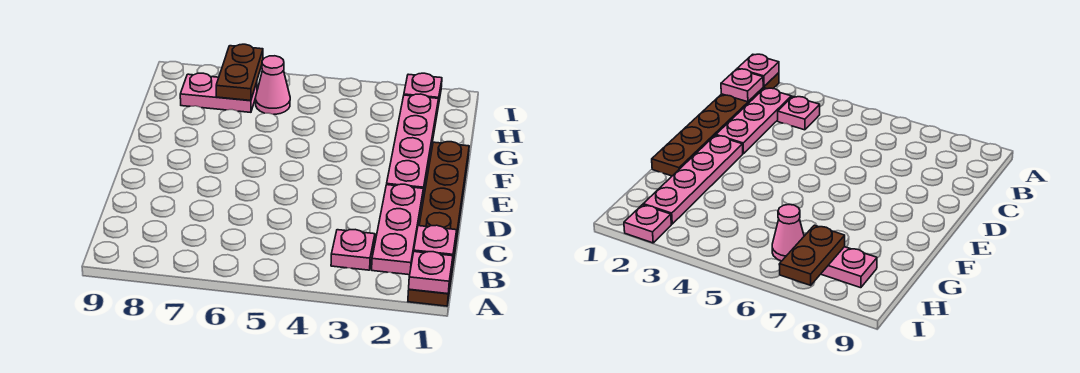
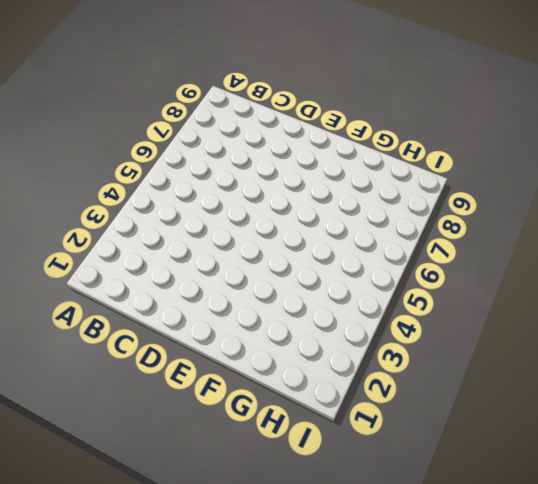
none -> brown 1x6 plate [408,142,469,306]
none -> pink 1x3 plate [372,184,423,275]

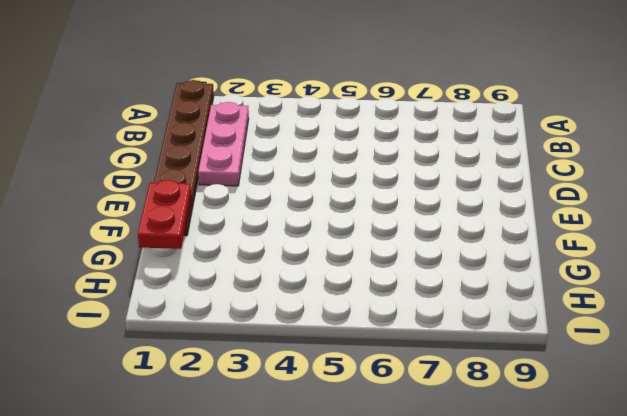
red 1x2 plate [138,180,191,249] -> none
none -> pink 1x1 plate [331,230,375,270]
none -> pink 1x4 plate [387,94,439,196]

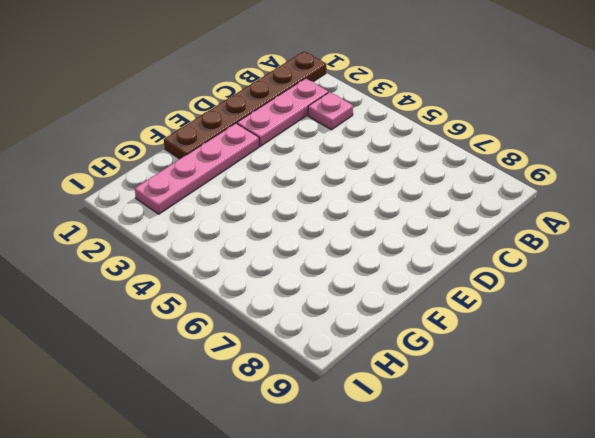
none -> pink 1x1 cone [256,56,290,114]
none -> pink 1x2 plate [180,73,257,112]

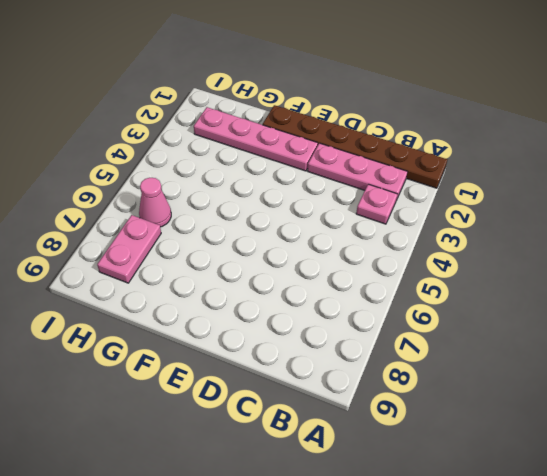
none -> pink 1x1 plate [404,73,442,106]
none -> pink 1x1 plate [409,252,453,294]

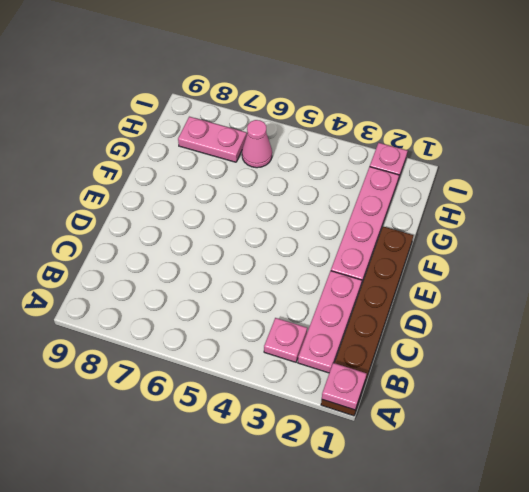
none -> pink 1x1 plate [414,225,457,264]
none -> brown 1x2 plate [216,44,263,101]

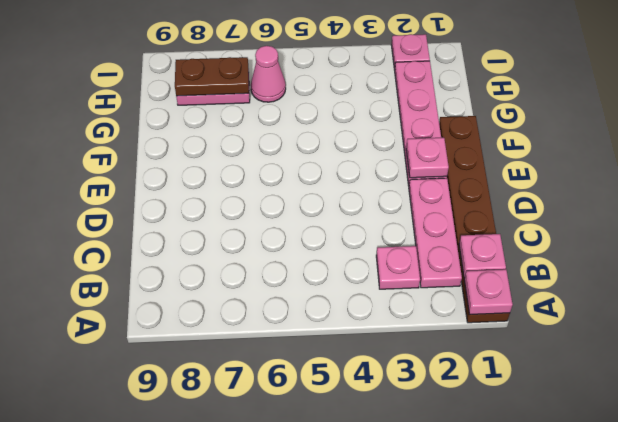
pink 1x1 plate [406,138,449,178] -> none
brown 1x2 plate [175,57,249,96] -> brown 1x2 plate turned to [216,44,263,101]

